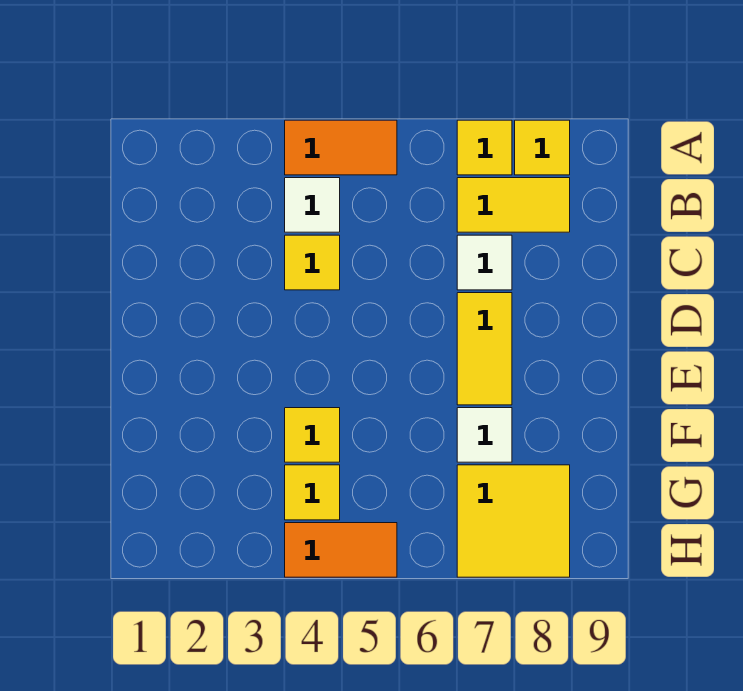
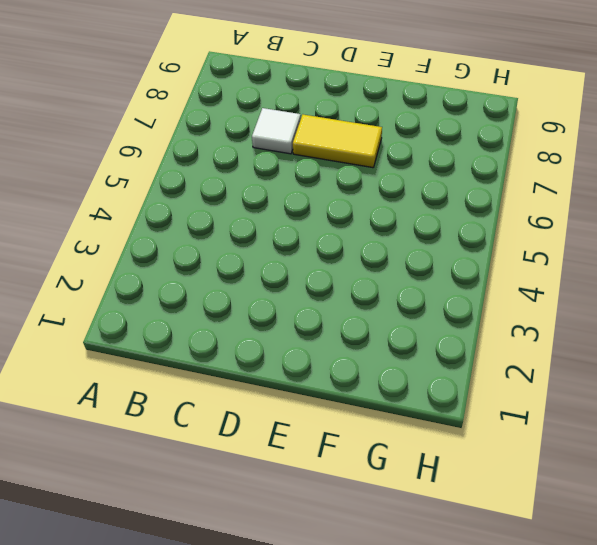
none -> orange 1x2 tile [285,120,397,175]
none -> yellow 1x1 tile [457,120,512,175]
none -> yellow 1x1 tile [515,120,570,175]

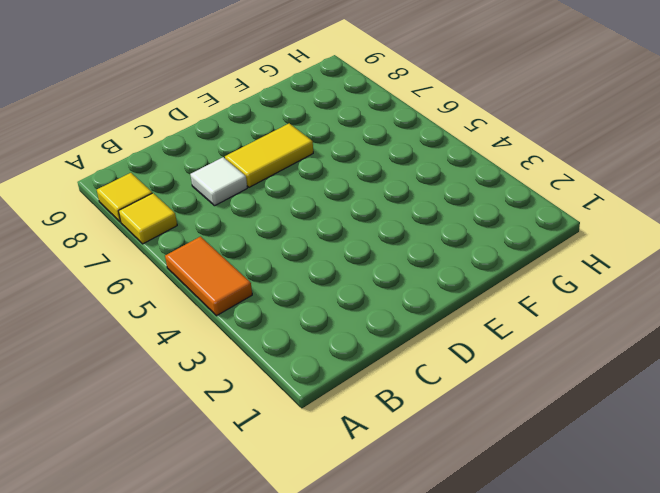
none -> white 1x1 tile [285,178,340,232]
none -> yellow 1x2 tile [457,178,570,232]
none -> yellow 1x1 tile [285,235,340,290]

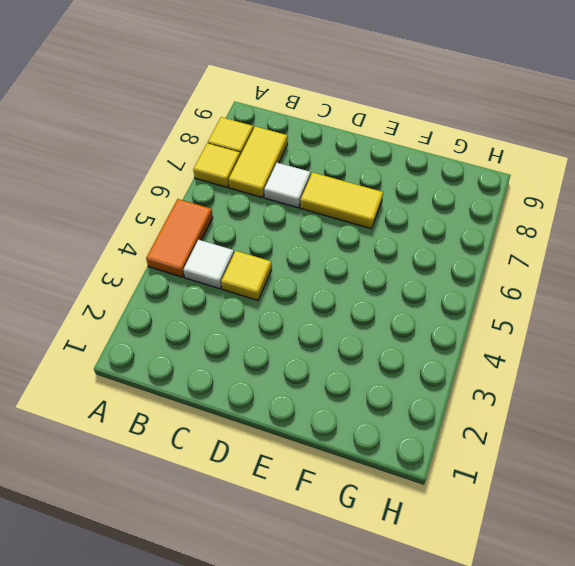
none -> yellow 1x1 tile [285,408,340,462]
none -> white 1x1 tile [457,408,512,462]
none -> yellow 1x1 tile [285,465,340,520]

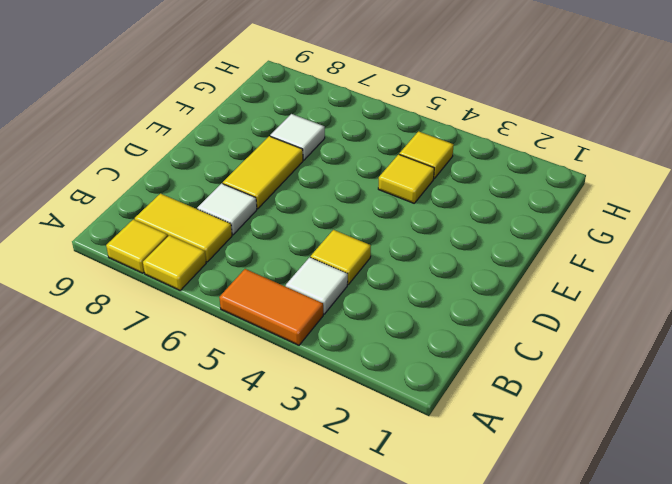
none -> yellow 2x2 tile [457,465,570,577]
none -> orange 1x2 tile [285,523,397,577]

